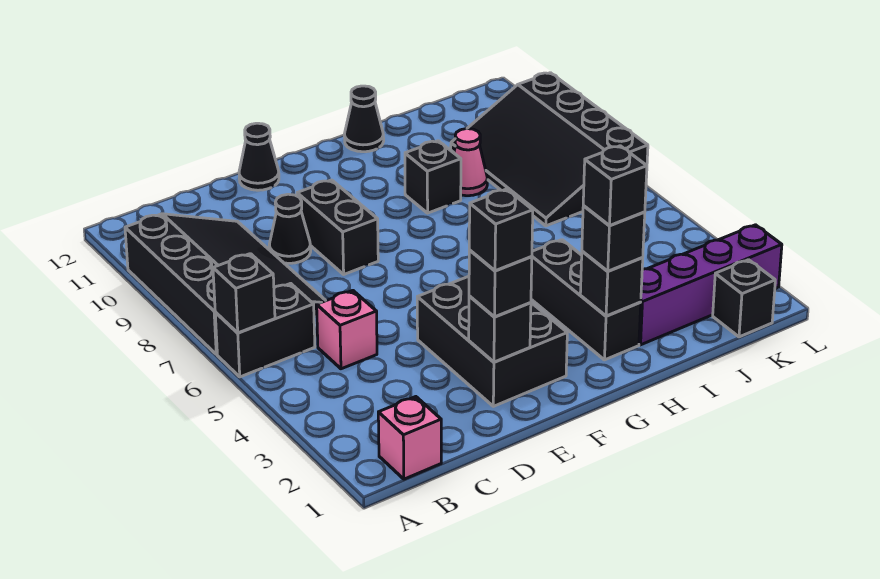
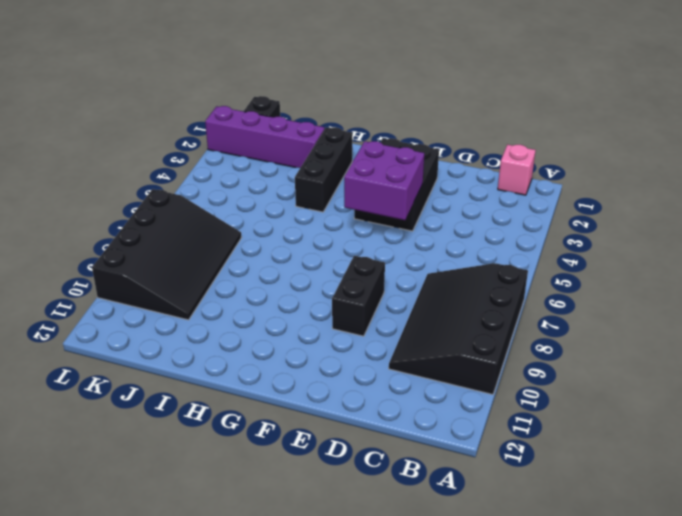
purple 2x2 brick [344,141,424,220] -> none
none -> black 1x2 brick [215,283,315,377]
none -> pink 1x1 brick [317,290,377,369]
none -> black 1x1 cone [269,194,311,263]

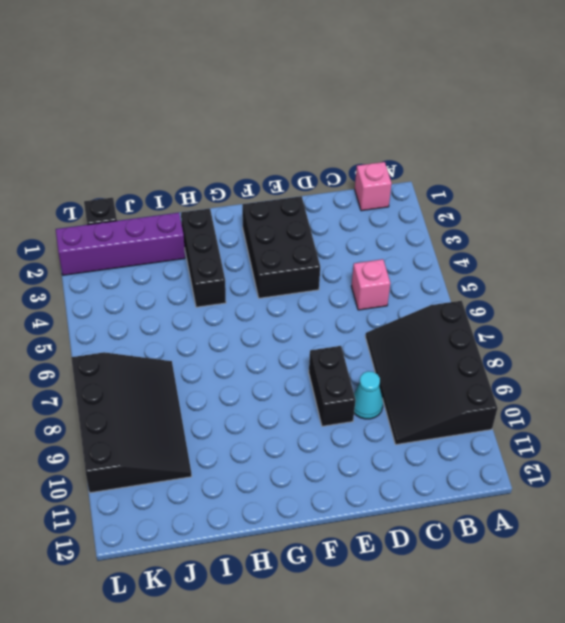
cyan 1x1 cone [354,371,383,419] -> black 1x1 cone [269,194,311,263]
none -> black 1x2 brick [215,283,315,377]
none -> black 1x1 cone [239,123,279,190]
none -> black 1x1 brick [405,141,461,213]

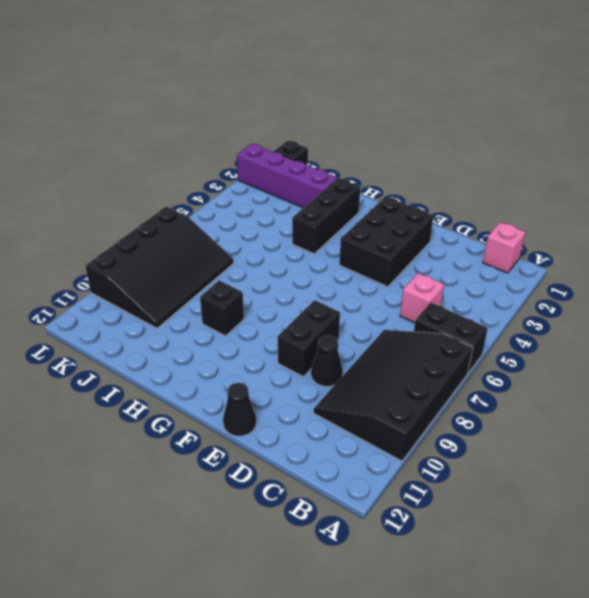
none -> black 1x1 cone [344,86,384,152]
none -> pink 1x1 cone [454,129,488,196]
none -> black 1x1 brick [213,254,275,333]

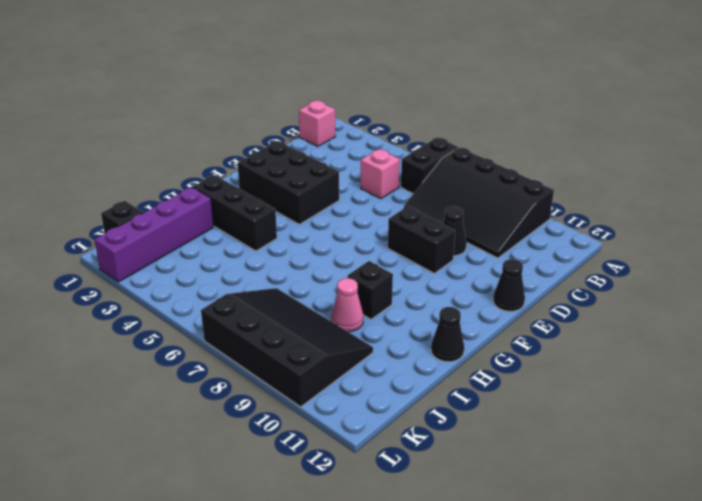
none -> black 1x1 brick [213,254,275,333]
none -> black 1x1 brick [469,296,531,362]
none -> black 1x1 brick [580,251,643,316]

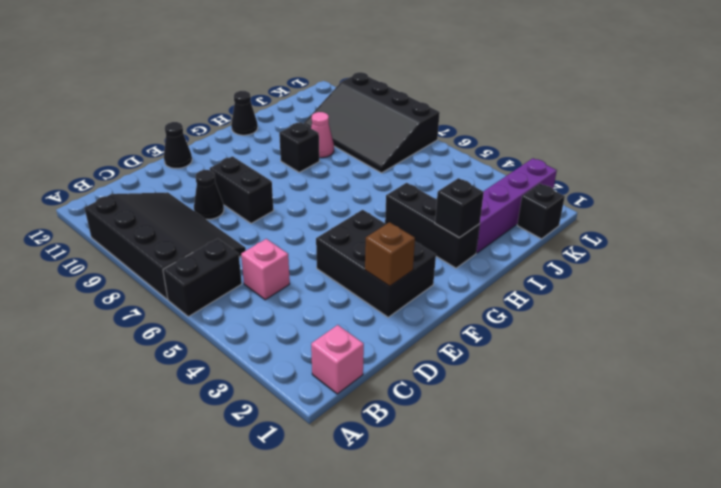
brown 1x1 brick [365,222,415,286] -> black 1x1 brick [469,296,531,362]
none -> black 1x1 brick [213,254,275,333]
none -> black 1x1 brick [469,250,532,317]
none -> black 1x1 brick [582,206,645,271]

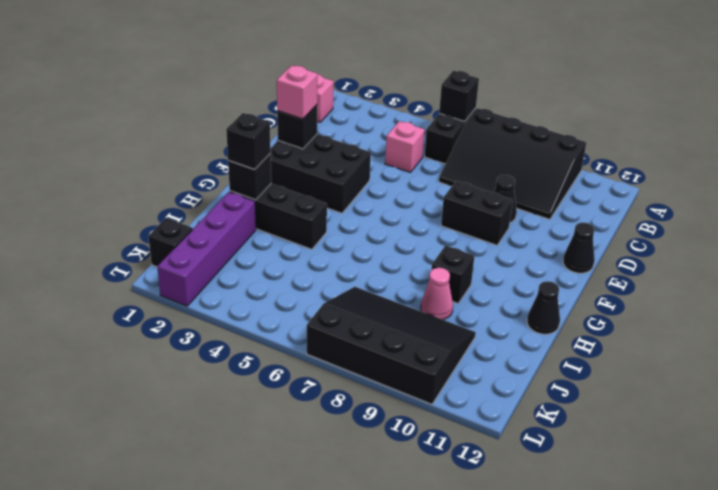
pink 1x1 brick [277,65,317,119] -> black 1x1 brick [469,250,532,317]
none -> black 1x1 brick [469,189,533,271]
none -> black 1x1 brick [583,146,647,225]

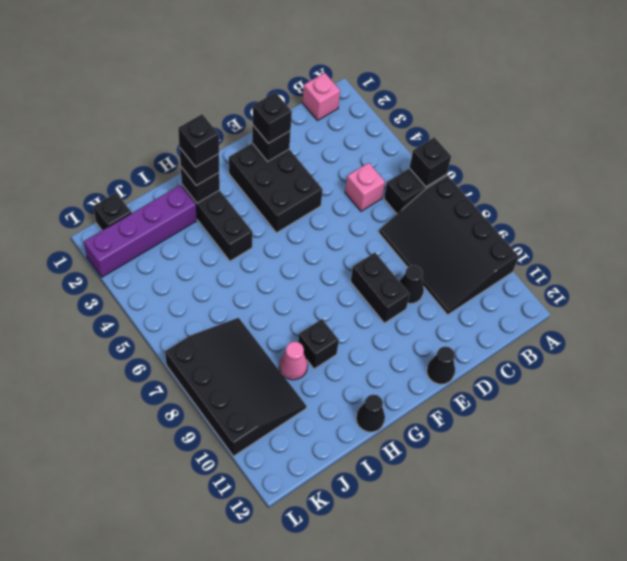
none -> black 1x1 brick [469,189,533,271]

